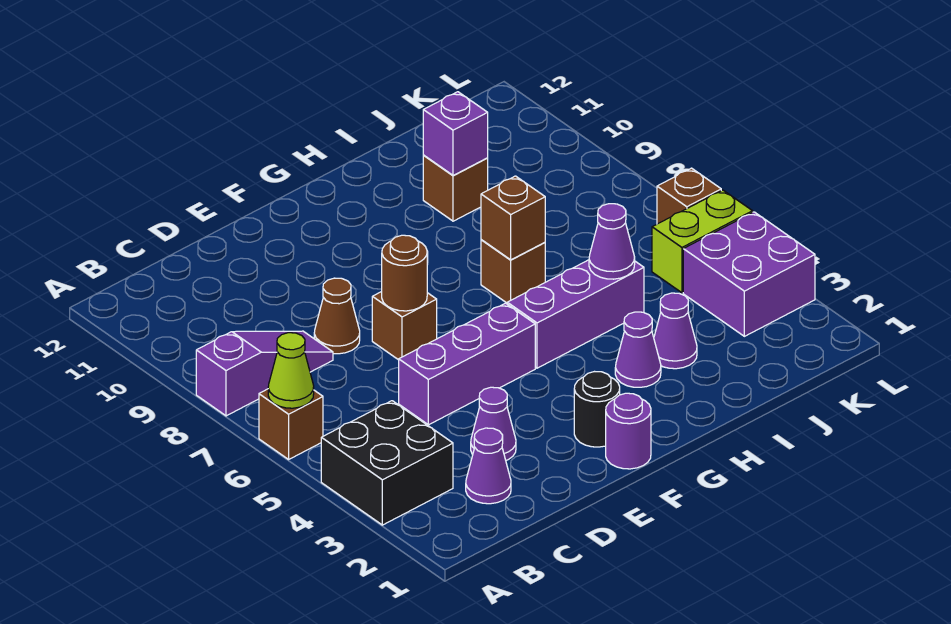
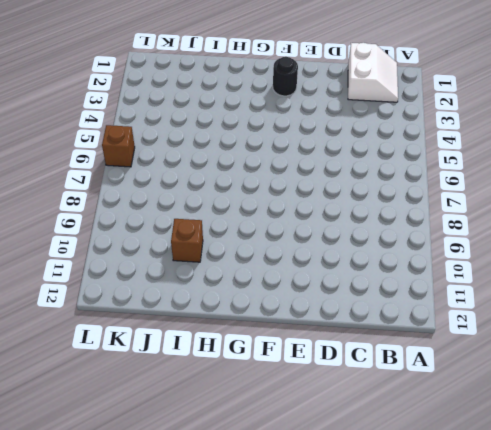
white 2x2 slope [348,43,398,102] -> purple 1x1 cone [466,428,511,504]
none -> black 2x2 brick [321,401,453,525]
none -> brown 1x1 brick [259,389,323,459]
none -> purple 1x3 slope [196,331,333,416]

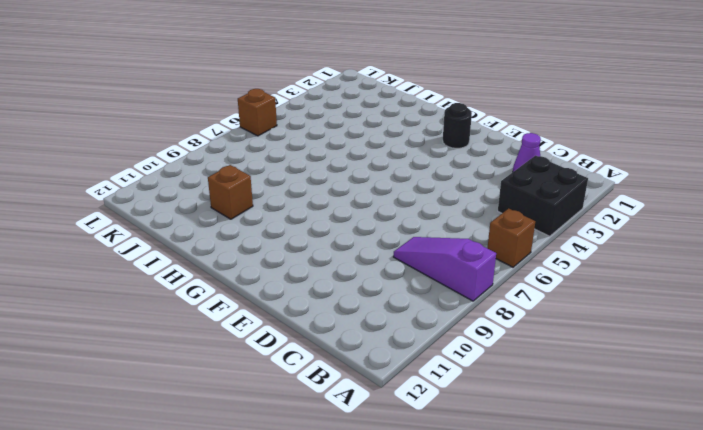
none -> purple 1x1 cone [471,387,516,460]
none -> purple 1x3 brick [399,303,535,425]
none -> brown 1x1 cone [314,278,360,354]

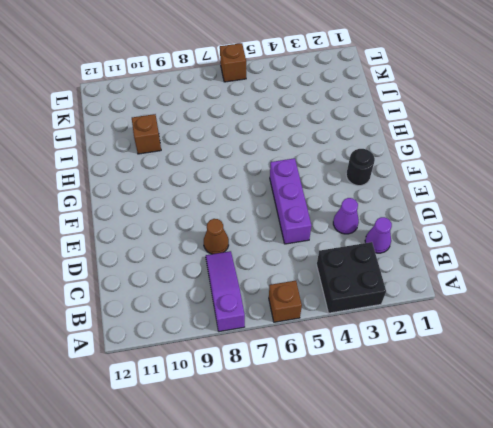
none -> brown 1x1 brick [372,292,437,360]
none -> purple 1x1 round brick [606,393,651,469]
none -> purple 1x3 brick [507,260,644,368]

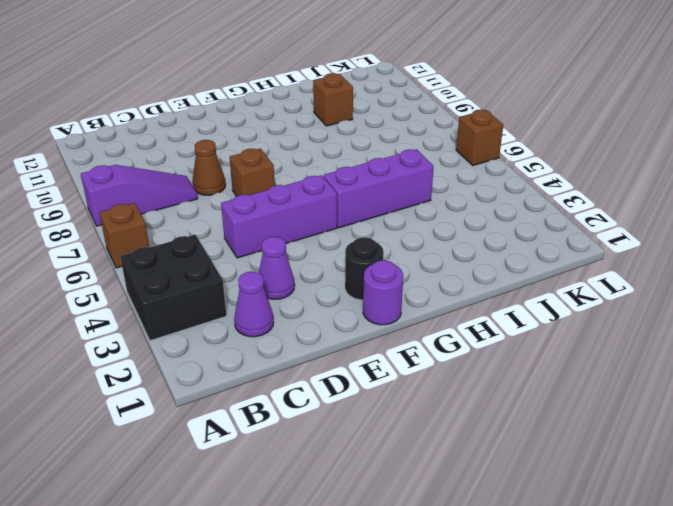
none -> purple 1x1 cone [615,312,661,387]
none -> brown 1x1 brick [481,240,545,303]
none -> purple 1x1 cone [654,293,697,369]

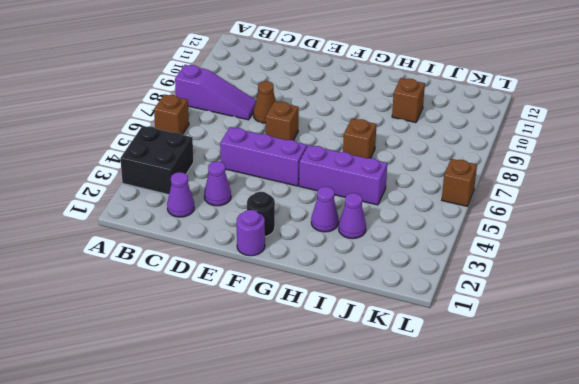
none -> purple 2x2 brick [683,212,815,336]
none -> lime 1x2 brick [652,190,753,293]
none -> lime 1x1 cone [268,333,314,408]

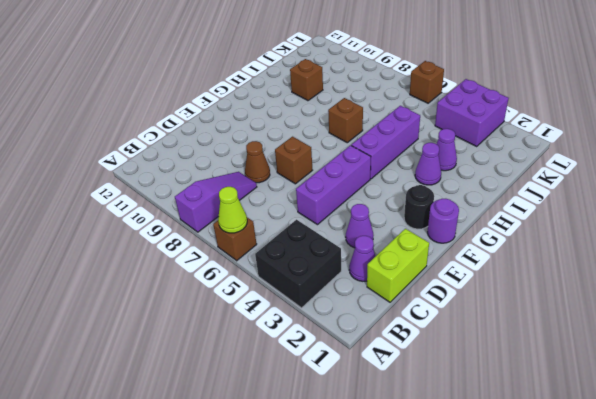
lime 1x2 brick [367,229,429,302] -> lime 1x2 brick moved to [652,190,753,293]
none -> brown 1x1 round brick [382,235,427,311]
none -> brown 1x1 brick [481,176,545,260]
none -> purple 1x1 cone [589,204,635,279]

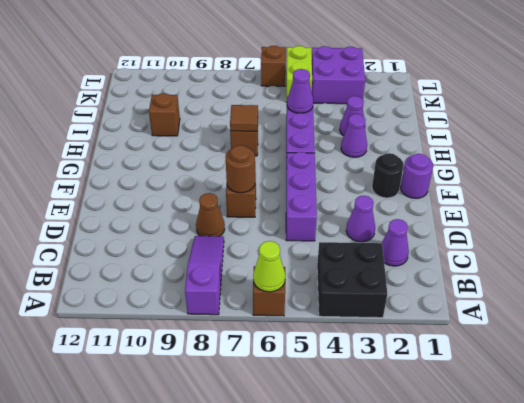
brown 1x1 tile [230,105,258,131] -> brown 1x1 brick [481,176,545,260]
none -> purple 1x1 brick [423,92,488,175]

